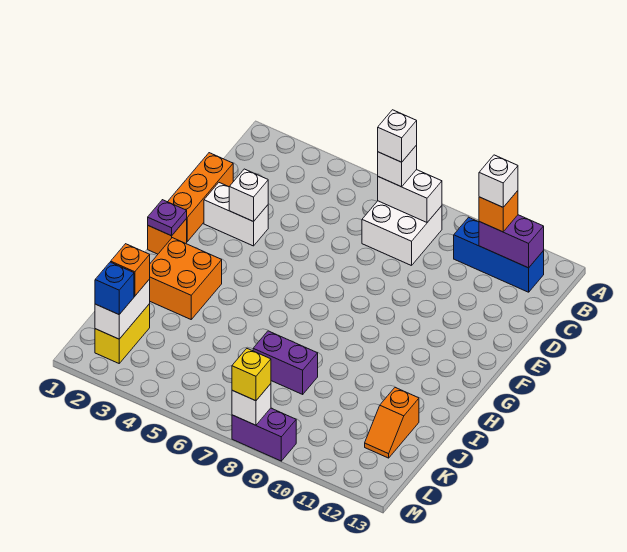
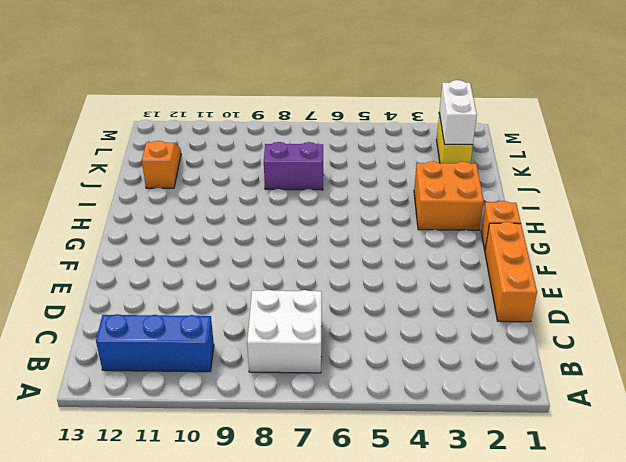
none -> white 1x2 brick [204,183,268,246]
none -> purple 1x2 brick [232,408,296,461]
none -> white 1x2 brick [378,170,442,222]

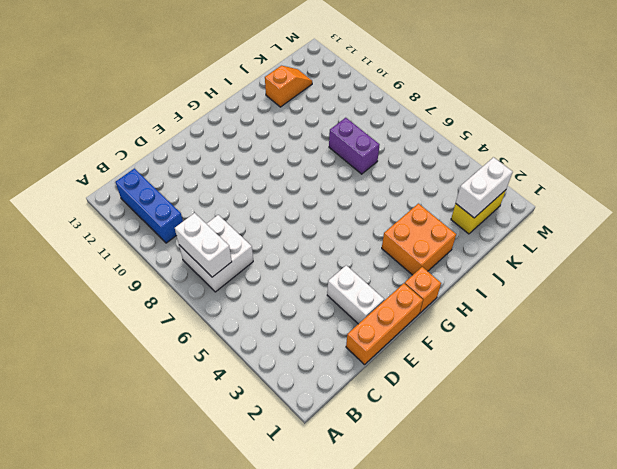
none -> purple 1x2 brick [232,408,296,461]
none -> purple 1x2 brick [479,215,544,268]
none -> white 1x1 brick [229,169,268,222]

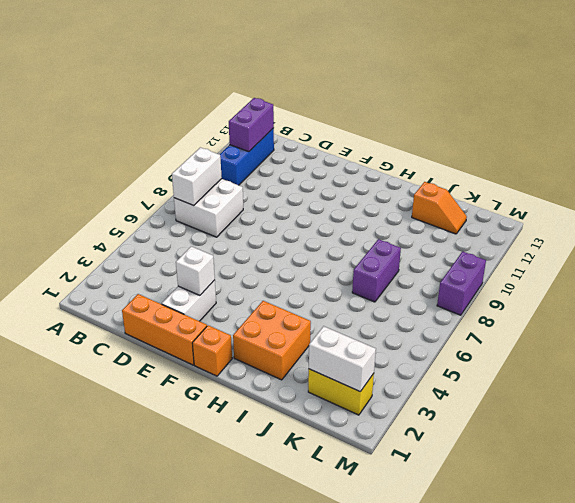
none -> purple 1x1 plate [148,200,187,236]
none -> white 1x1 brick [232,384,271,425]
none -> white 1x1 brick [378,145,417,187]

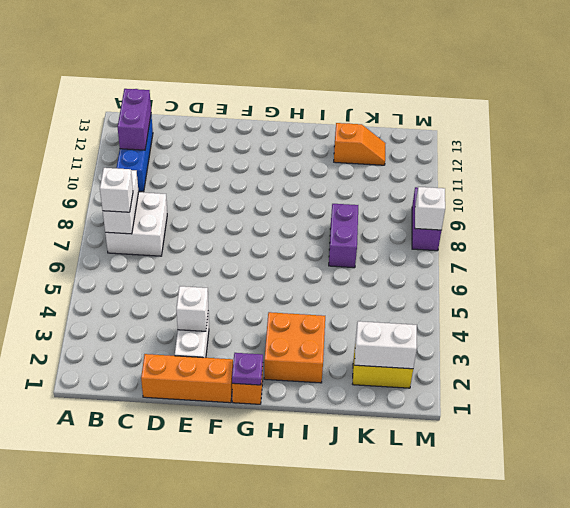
none -> orange 1x1 brick [479,191,518,232]
none -> orange 1x1 brick [111,244,150,296]
none -> blue 1x1 brick [95,262,134,314]

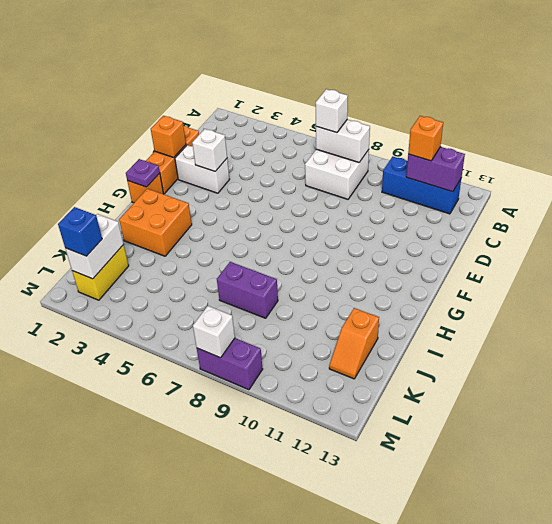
orange 1x1 brick [151,116,186,157] -> orange 1x1 brick moved to [111,244,150,296]
none -> yellow 1x1 brick [232,349,271,401]
none -> white 1x1 brick [378,110,417,162]
none -> white 1x1 brick [479,155,518,207]

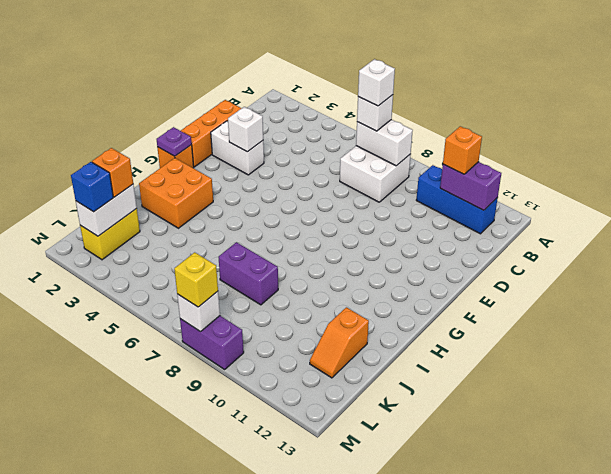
none -> white 1x1 brick [479,155,518,207]

